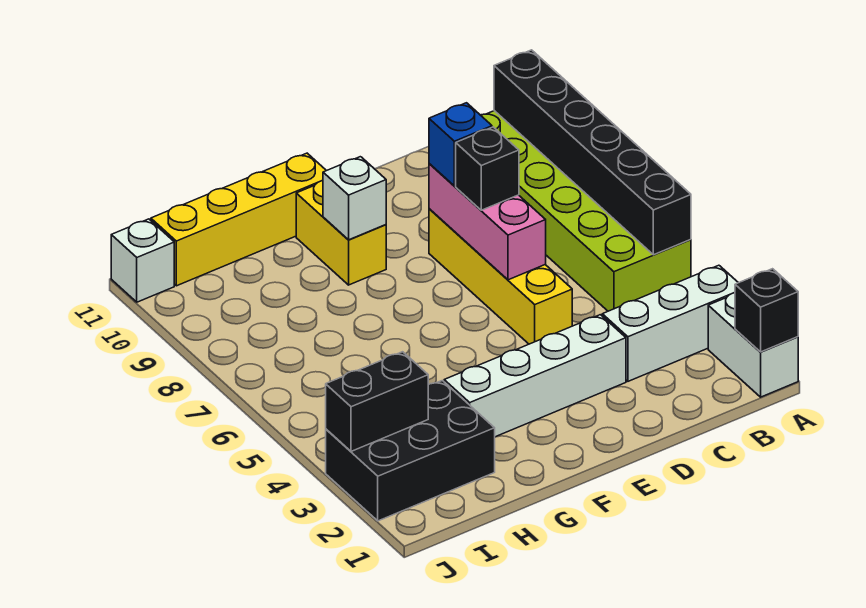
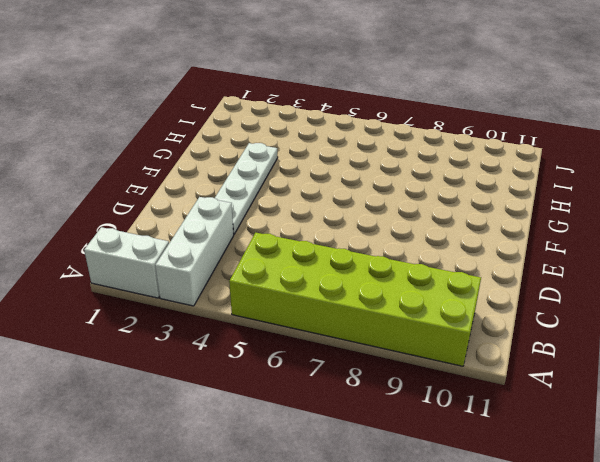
white 1x4 plate [215,143,278,234] -> white 1x4 brick [444,315,626,437]
none -> yellow 1x4 brick [429,209,572,344]
none -> yellow 1x2 brick [296,181,386,285]
none -> yellow 1x4 brick [151,153,326,286]

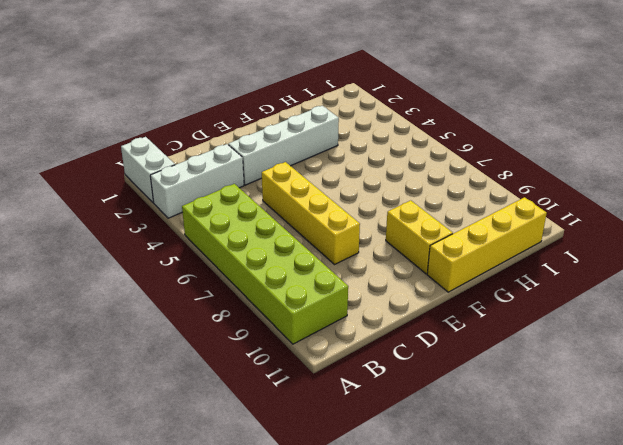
none -> black 2x3 brick [326,381,495,521]
none -> white 1x1 brick [111,219,174,302]
none -> black 1x1 brick [735,269,798,352]

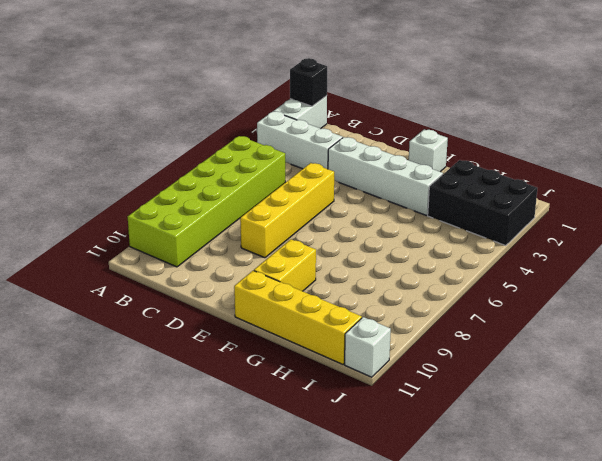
white 1x1 brick [409,130,448,172] -> white 1x1 brick moved to [323,157,386,240]
none -> black 1x6 brick [494,50,691,255]
none -> pink 1x3 brick [429,164,546,280]
none -> black 1x2 brick [326,352,428,451]

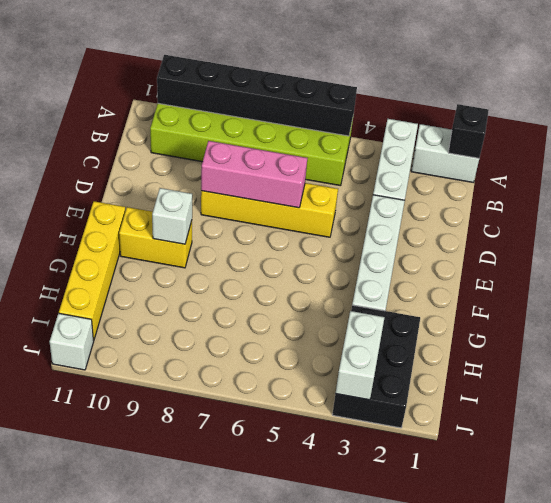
white 1x2 brick [336,311,385,400] -> black 1x2 brick [326,352,428,451]
none -> black 1x1 brick [456,127,519,210]
none -> blue 1x1 brick [429,103,492,186]

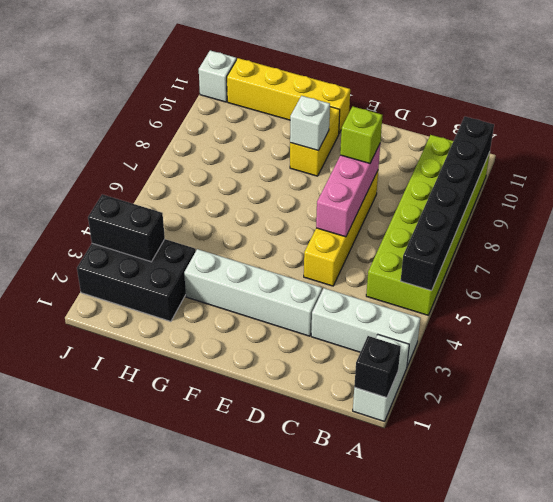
lime 1x1 brick [340,107,382,163] -> blue 1x1 brick [429,103,492,186]
none -> black 1x1 brick [456,127,519,210]

